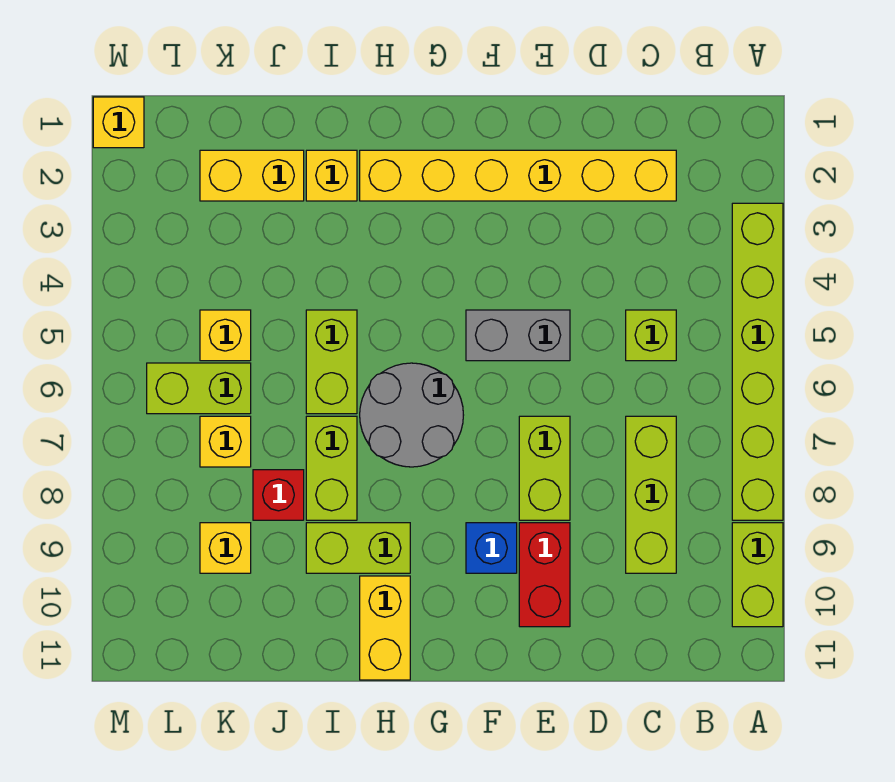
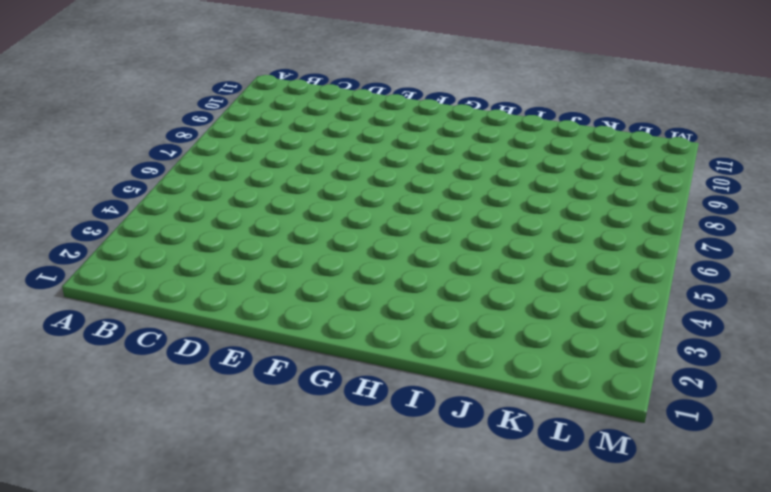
none -> lime 1x6 brick [732,203,783,520]
none -> lime 1x2 brick [732,523,783,627]
none -> yellow 1x6 brick [360,150,676,201]

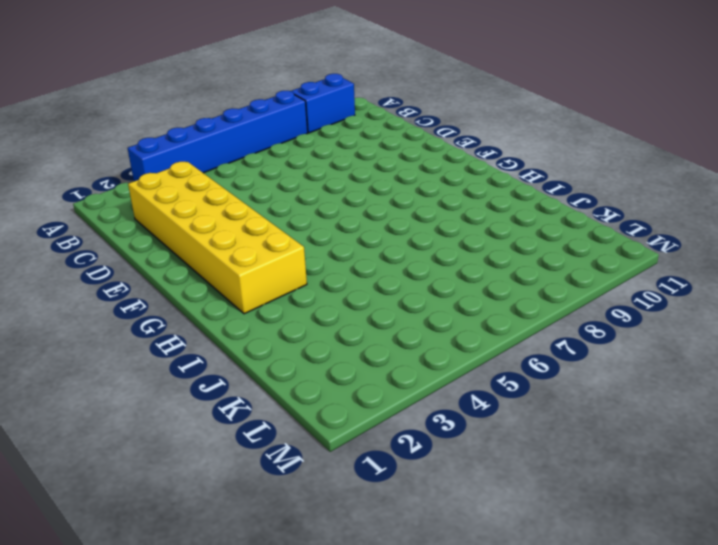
blue 1x6 brick [128,91,308,181] -> lime 1x6 brick [732,203,783,520]
blue 1x2 brick [291,74,355,133] -> lime 1x2 brick [732,523,783,627]
yellow 2x6 brick [128,162,307,314] -> yellow 1x6 brick [360,150,676,201]
none -> lime 1x1 brick [626,310,676,361]
none -> lime 1x3 brick [626,416,676,573]
none -> grey 1x2 brick [466,310,570,361]

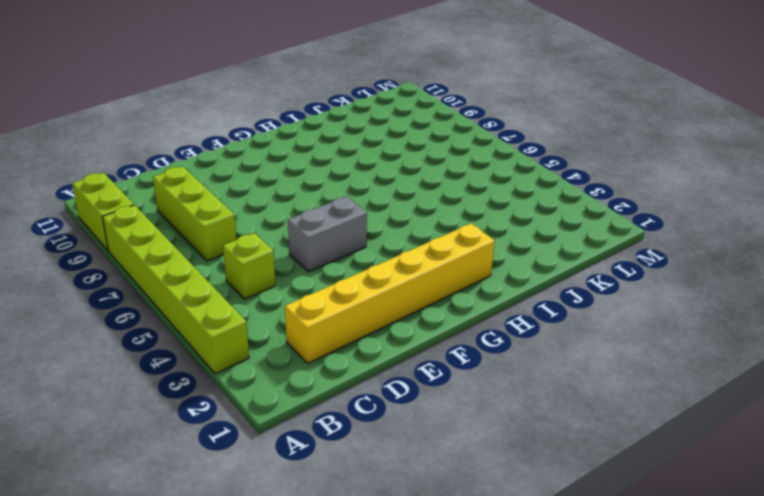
none -> lime 1x2 brick [519,416,570,520]
none -> red 1x2 brick [519,523,570,627]
none -> blue 1x1 brick [466,523,517,573]

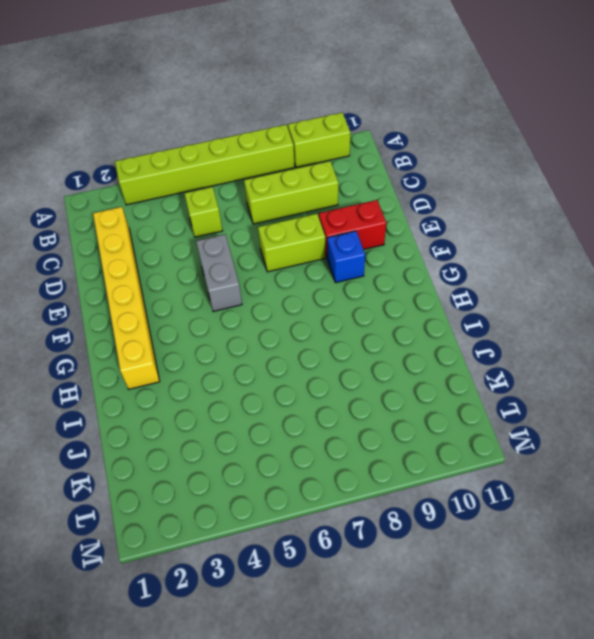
none -> grey 2x2 round brick [360,363,463,467]
none -> lime 1x2 brick [306,523,410,573]
none -> yellow 1x2 brick [360,576,410,680]

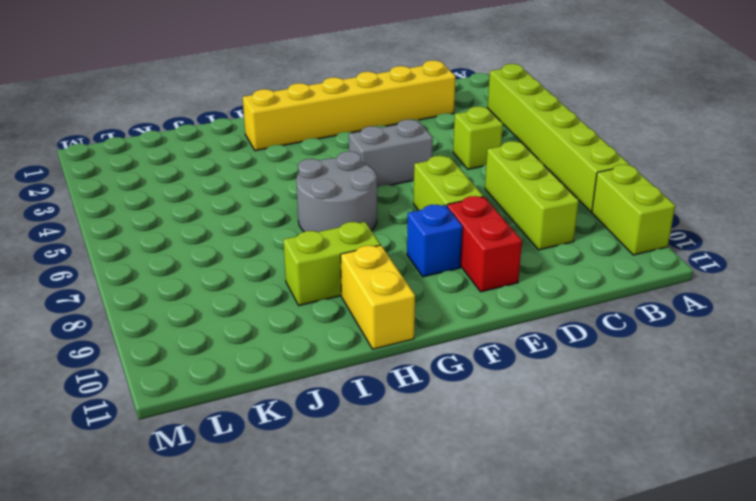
none -> yellow 1x1 brick [306,150,357,201]
none -> lime 1x2 brick [306,310,357,414]
none -> lime 1x2 brick [306,416,357,520]

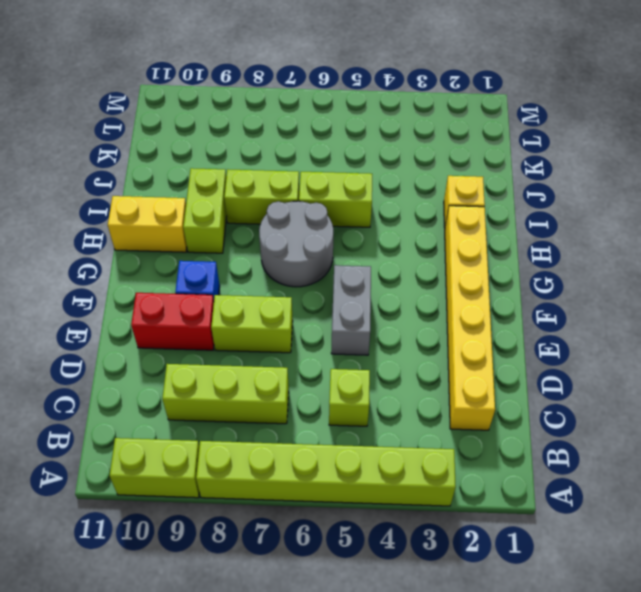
none -> yellow 1x2 brick [200,150,304,201]
none -> red 1x1 brick [253,470,304,520]
none -> yellow 1x1 brick [200,310,251,361]

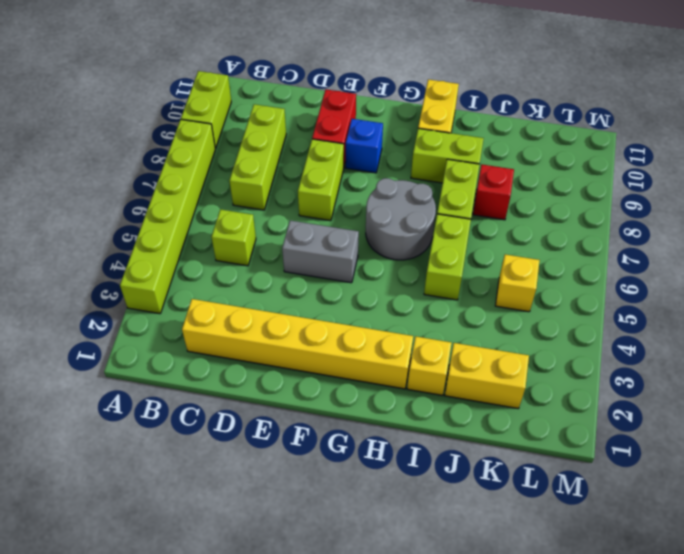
none -> lime 1x2 brick [147,363,251,414]
none -> yellow 1x1 brick [200,416,251,467]
none -> yellow 1x1 brick [200,523,251,573]

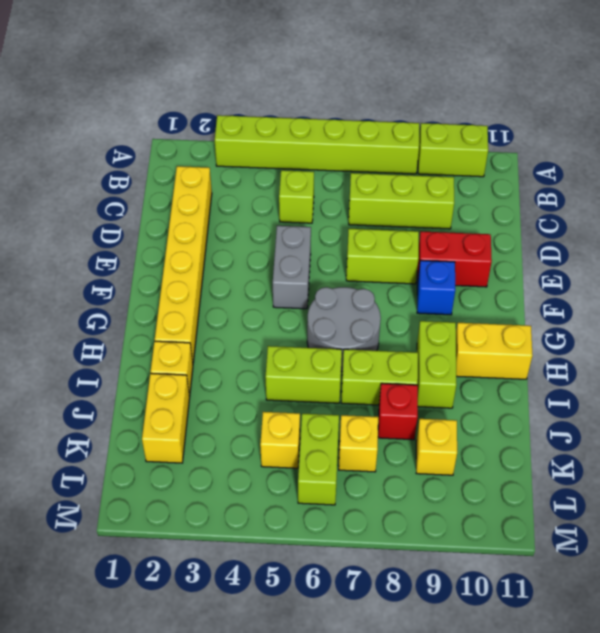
none -> yellow 1x1 brick [93,97,144,148]

